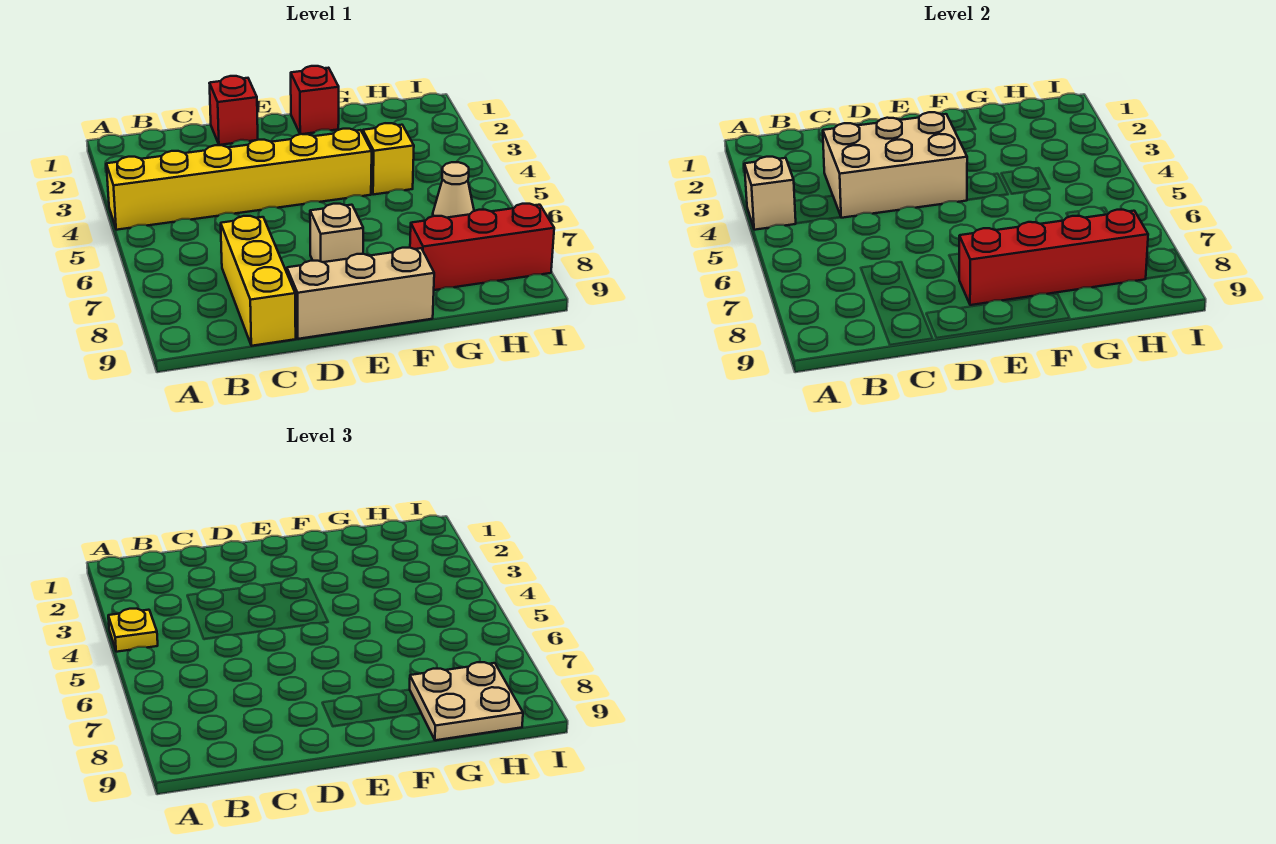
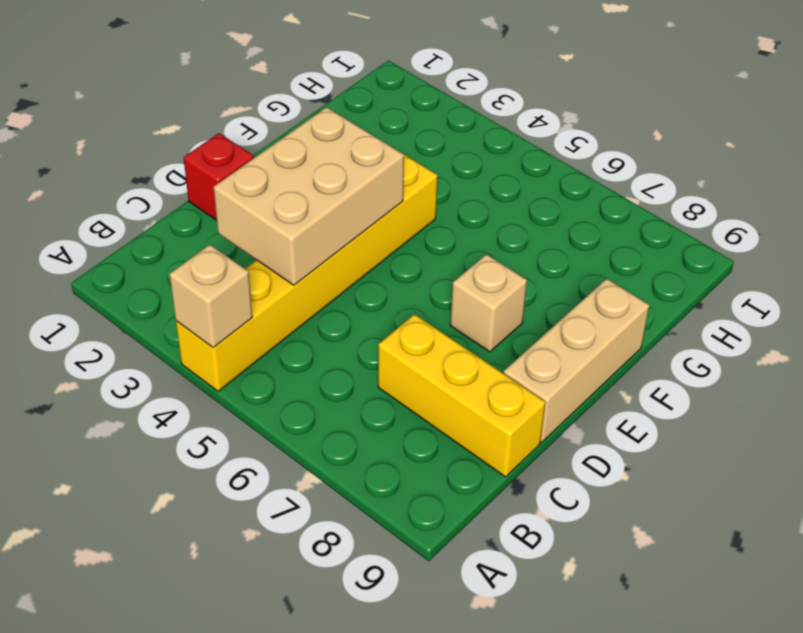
none -> red 1x1 brick [291,66,339,134]
none -> yellow 1x1 brick [363,123,414,195]
none -> red 1x3 brick [410,204,554,290]

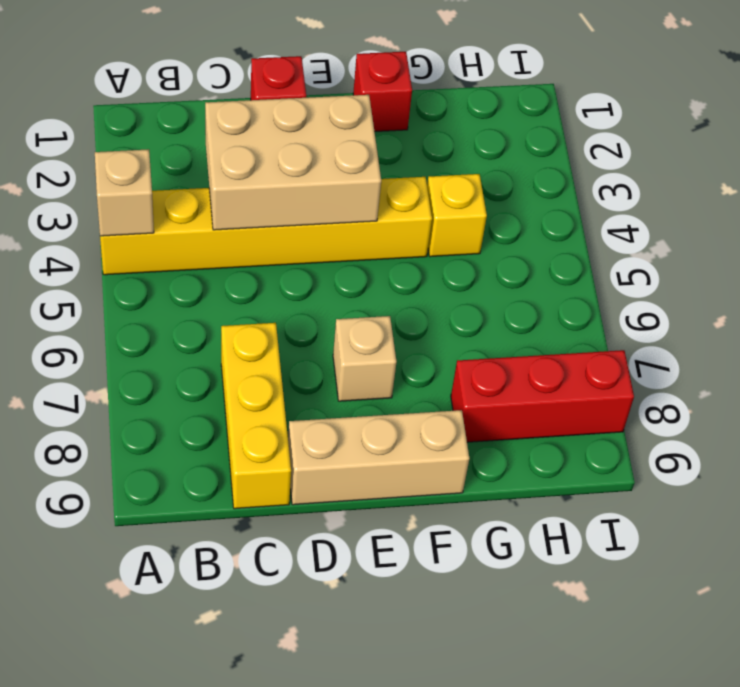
none -> tan 1x1 cone [433,162,474,218]
none -> red 1x4 brick [959,210,1148,305]
none -> yellow 1x1 plate [108,609,158,652]

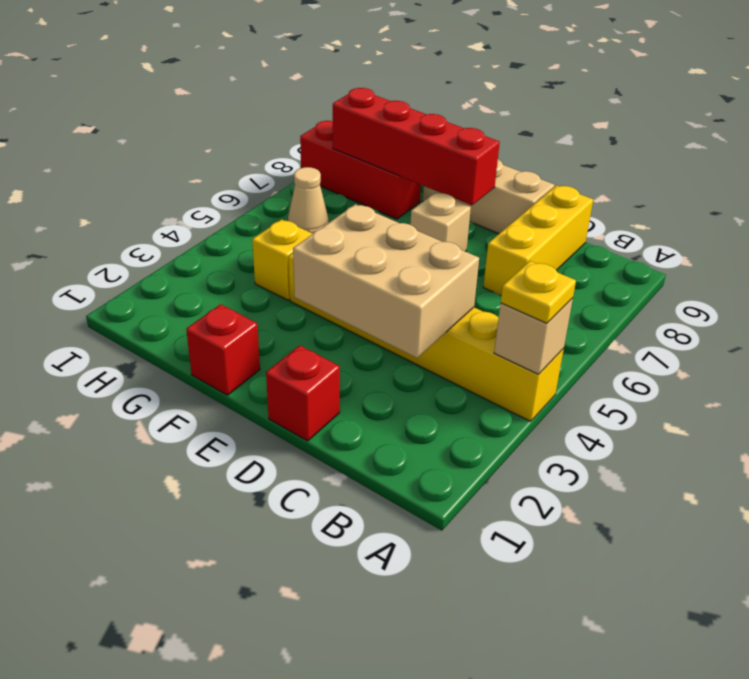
none -> tan 2x2 plate [410,662,523,740]

